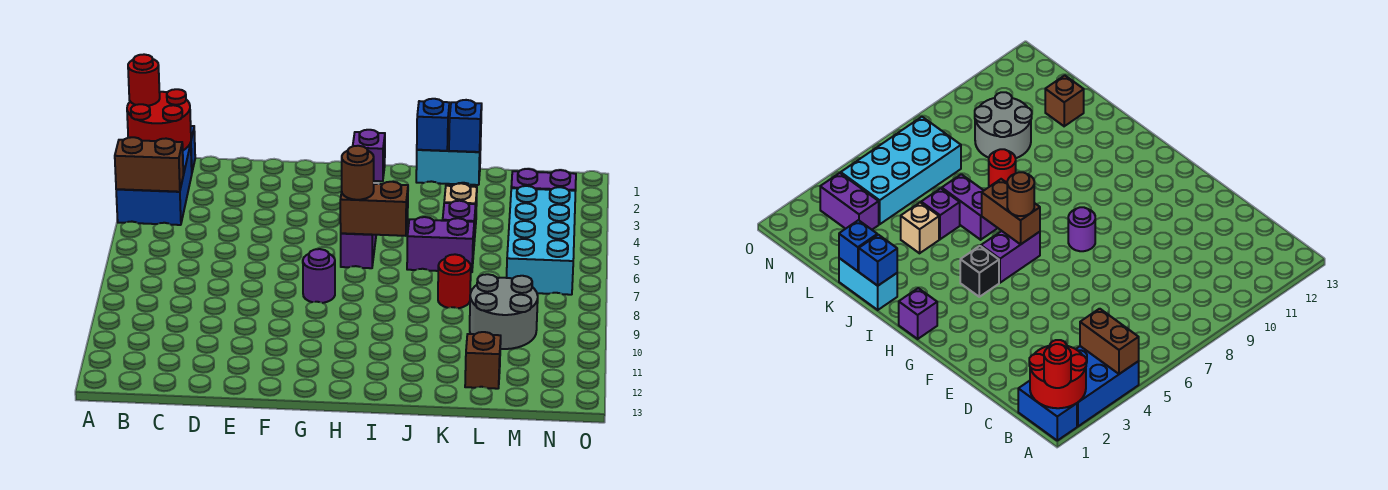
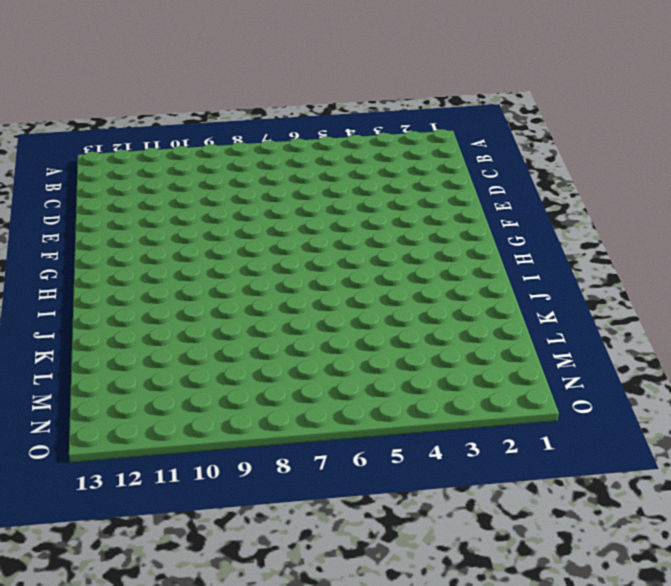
none -> blue 1x2 brick [1018,381,1077,440]
none -> blue 2x3 brick [116,143,192,225]
none -> purple 1x1 round brick [303,249,335,303]

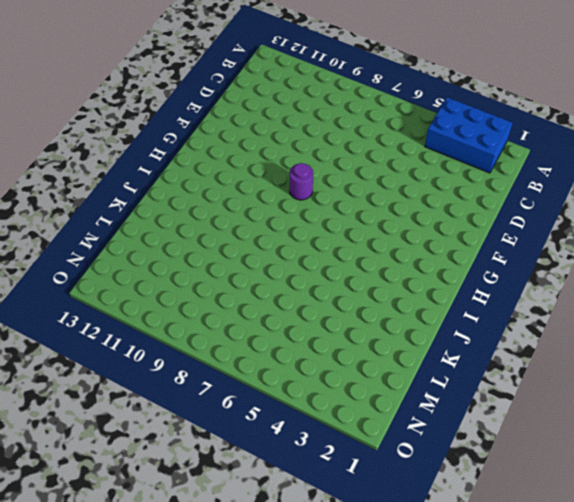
none -> blue 1x2 brick [1018,381,1077,440]
none -> purple 1x1 brick [353,130,385,181]
none -> black 1x1 brick [960,246,999,297]

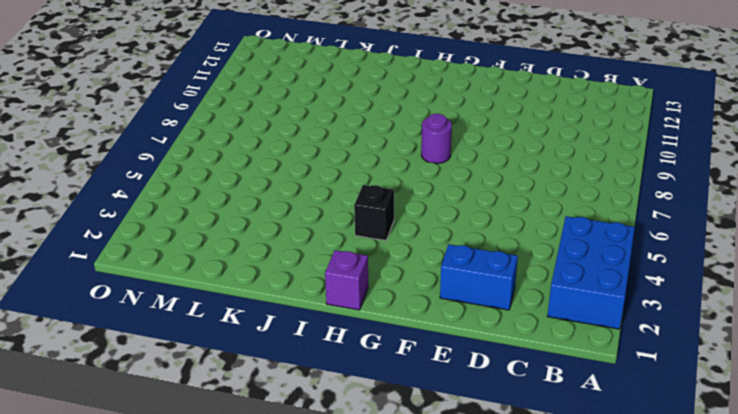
blue 1x2 brick [440,244,518,310] -> blue 1x2 brick moved to [1018,381,1077,440]
none -> purple 1x2 brick [341,233,376,268]
none -> cyan 1x2 brick [416,139,481,185]
none -> purple 1x2 brick [407,217,474,272]

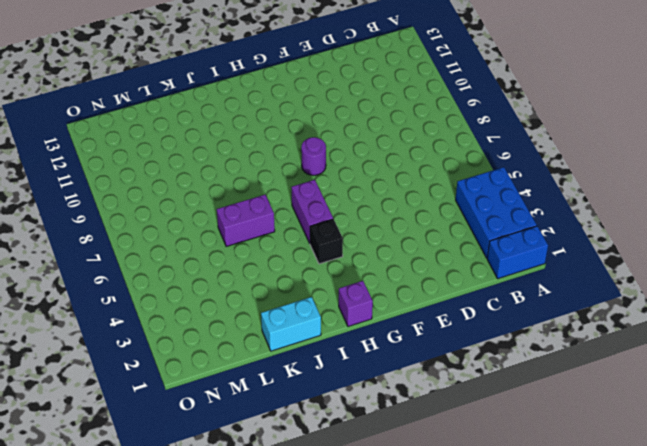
none -> tan 1x1 brick [444,183,477,229]
none -> purple 1x1 brick [443,201,476,242]
none -> red 1x1 round brick [438,254,471,308]

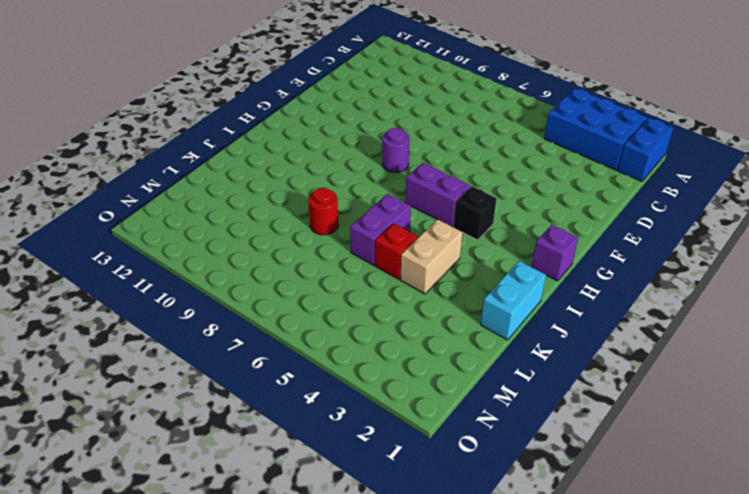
tan 1x2 brick [400,219,463,294] -> tan 1x1 brick [444,183,477,229]
red 1x1 brick [375,223,418,279] -> purple 1x1 brick [443,201,476,242]
none -> grey 2x2 round brick [470,274,538,349]
none -> brown 1x1 brick [465,332,501,389]
none -> purple 1x2 brick [511,169,576,191]

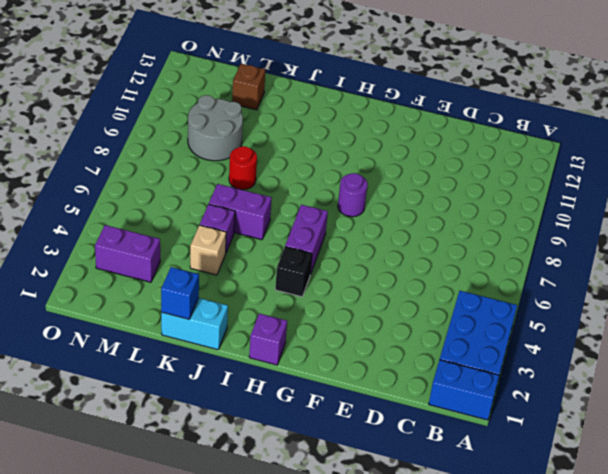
none -> cyan 2x4 brick [507,186,575,295]
none -> red 2x2 round brick [127,89,191,150]
none -> brown 1x2 brick [115,137,183,192]

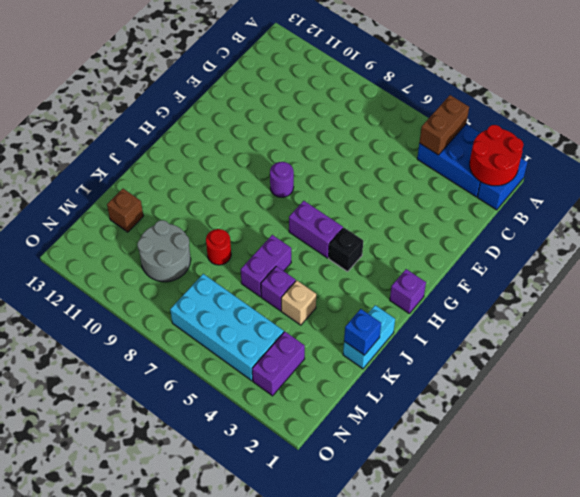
none -> brown 1x2 brick [340,182,408,236]
none -> blue 1x1 brick [417,99,449,151]
none -> red 1x1 round brick [128,54,160,106]

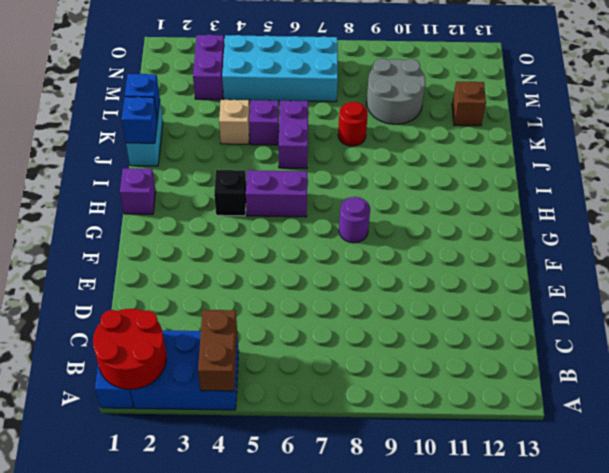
none -> brown 1x2 brick [340,182,408,236]
none -> red 1x1 round brick [128,54,160,106]
none -> brown 1x1 round brick [342,146,374,200]

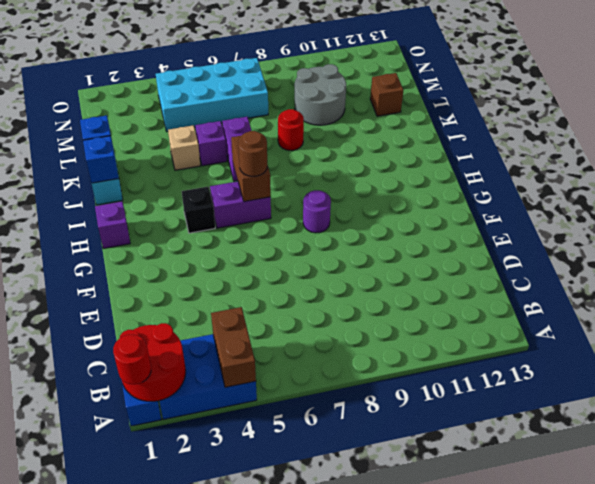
none -> purple 1x2 brick [511,169,576,191]

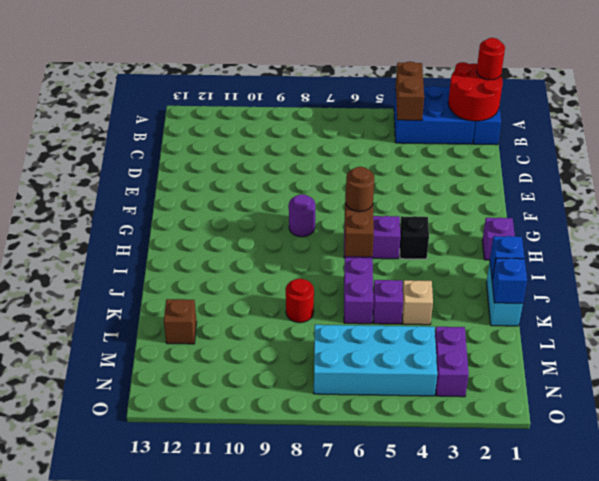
none -> grey 2x2 round brick [470,274,538,349]

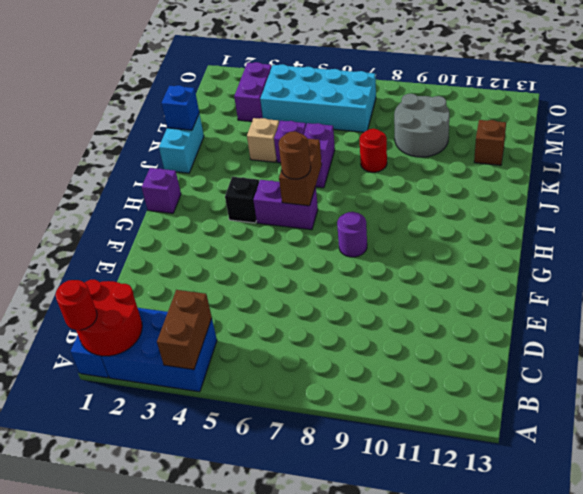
none -> blue 1x1 brick [417,99,449,151]

